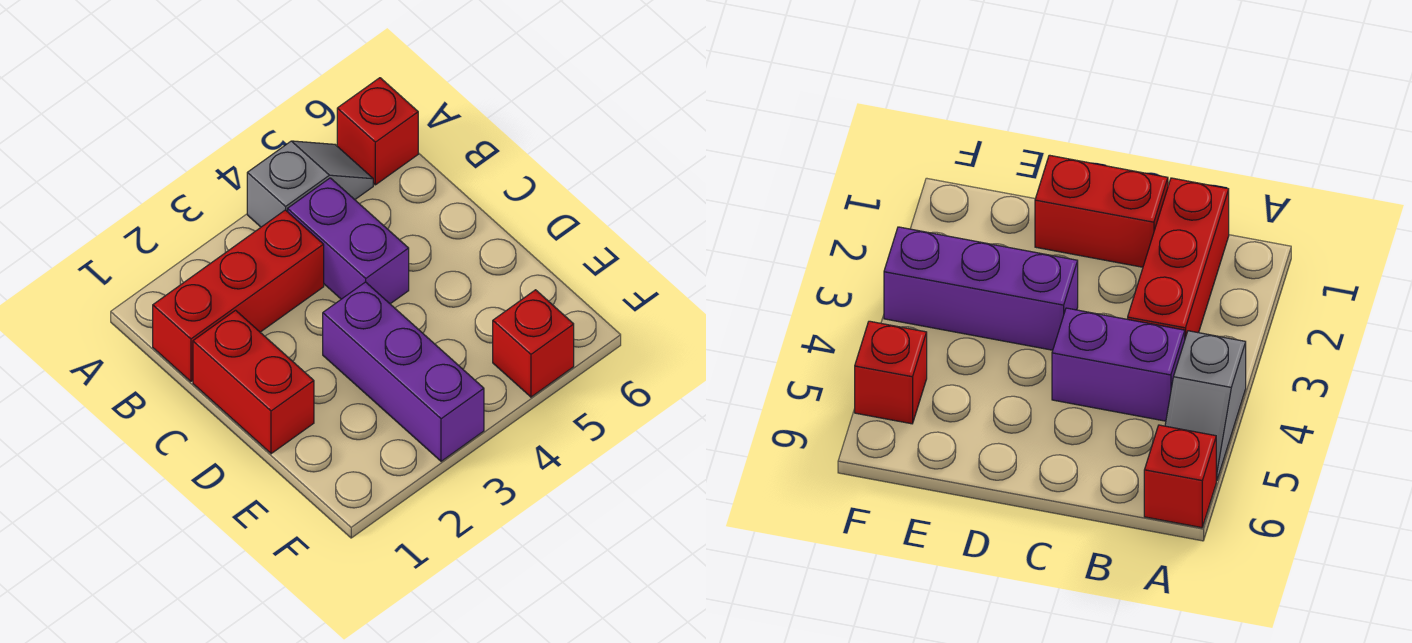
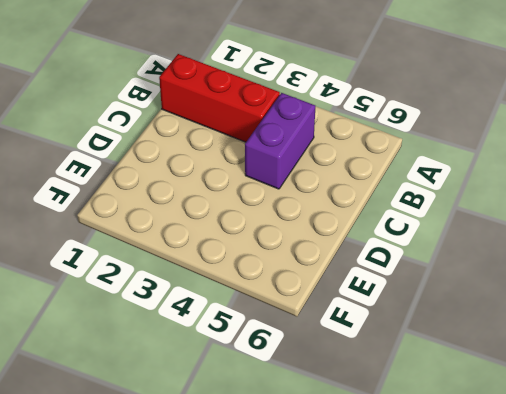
none -> grey 1x2 slope [247,141,373,227]
none -> red 1x1 brick [337,78,418,185]

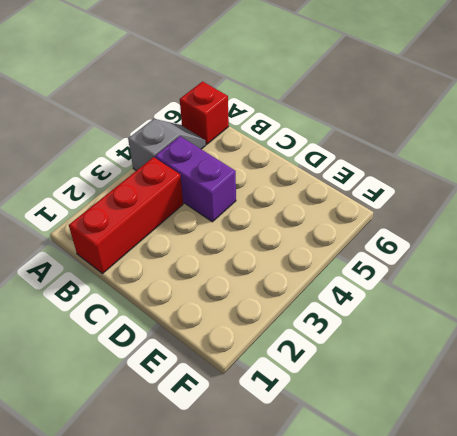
none -> red 1x2 brick [193,310,314,454]
none -> purple 1x3 brick [323,282,484,461]

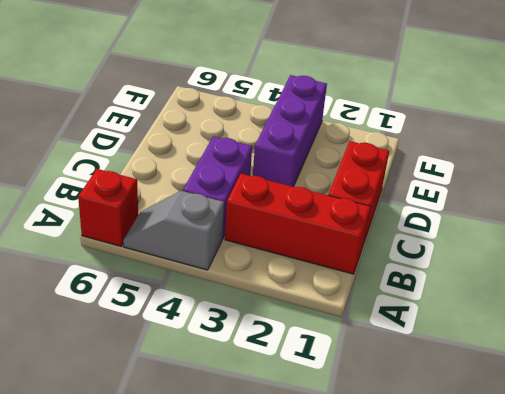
none -> red 1x1 brick [493,290,574,397]

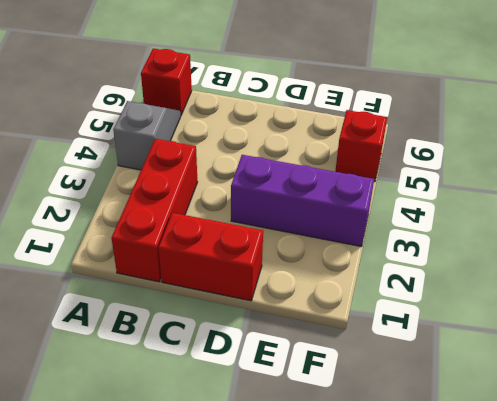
none -> purple 1x2 brick [288,178,409,304]

